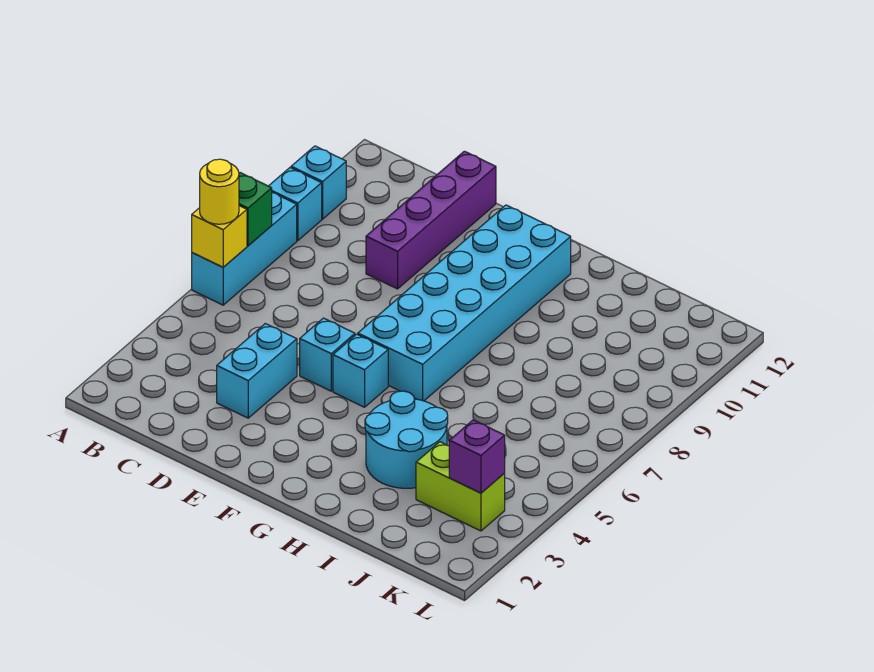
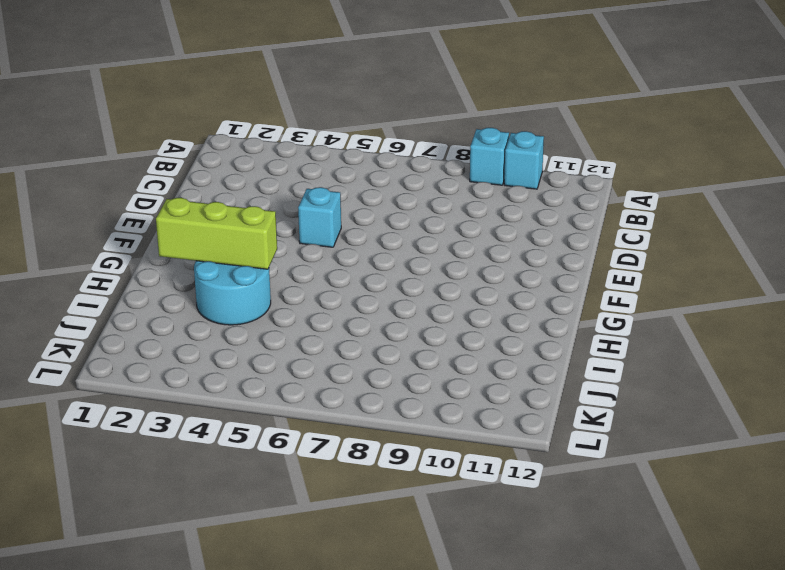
lime 1x3 brick [156,198,277,269] -> none
none -> cyan 1x3 brick [192,193,297,305]
none -> cyan 1x2 brick [217,324,297,418]
none -> purple 1x4 brick [366,151,496,289]

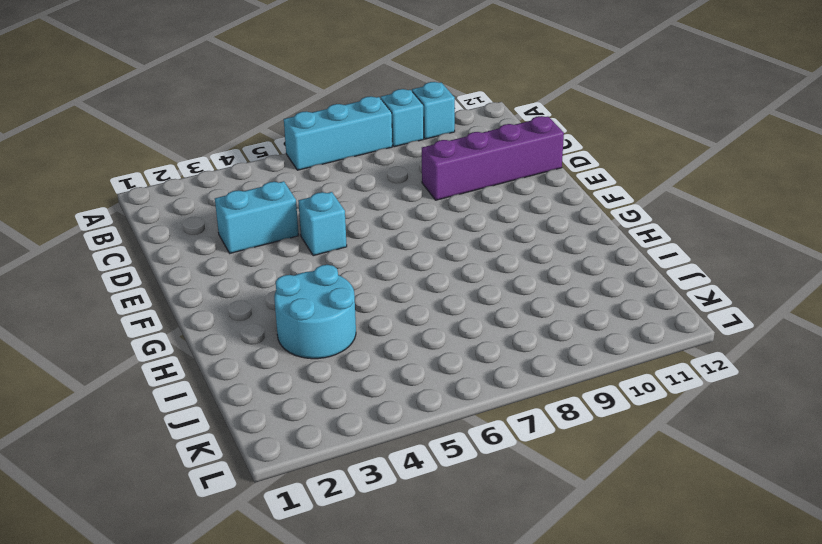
none -> cyan 1x1 brick [333,334,388,407]
none -> cyan 2x6 brick [358,205,571,401]
none -> lime 1x2 brick [416,442,505,531]

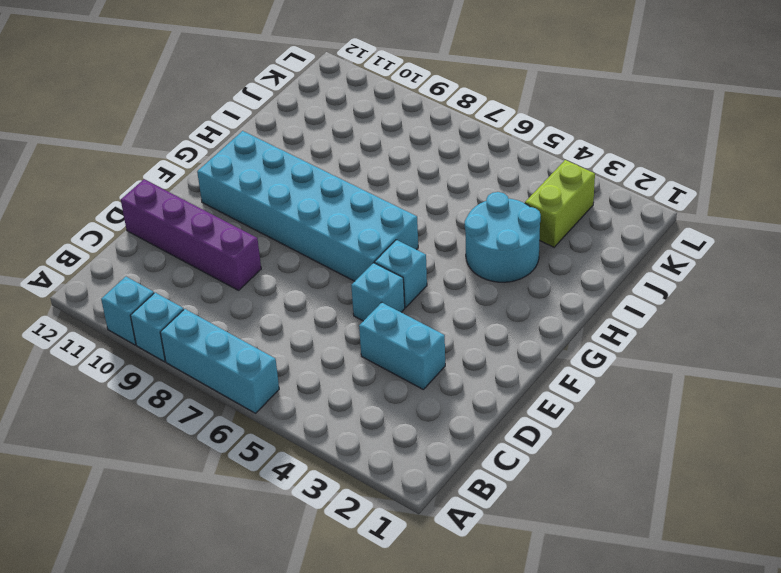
none -> yellow 1x1 brick [192,206,247,267]
none -> green 1x1 brick [239,173,272,246]
none -> purple 1x1 brick [449,420,505,493]

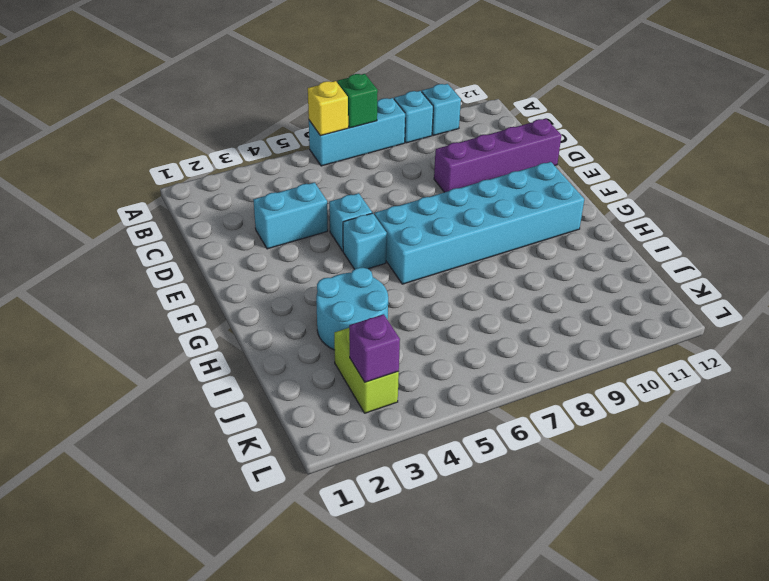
none -> yellow 1x1 round brick [200,159,239,224]

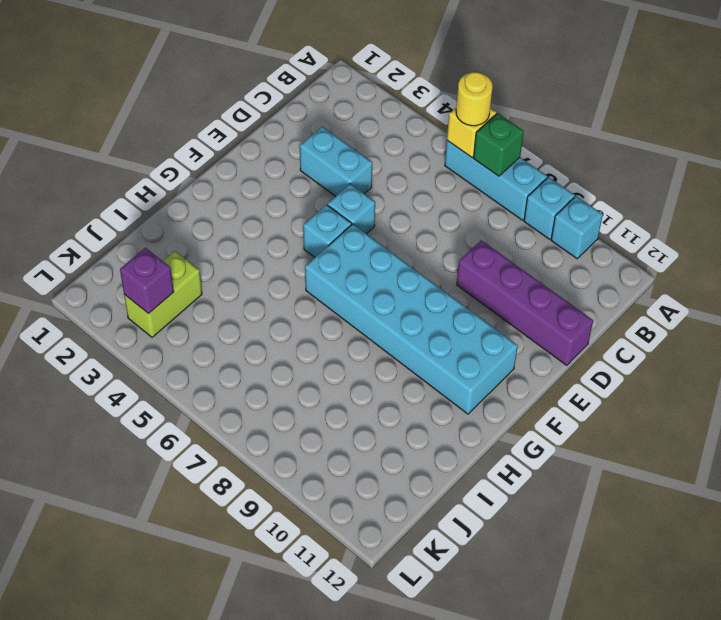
none -> cyan 2x2 round brick [365,391,448,488]

